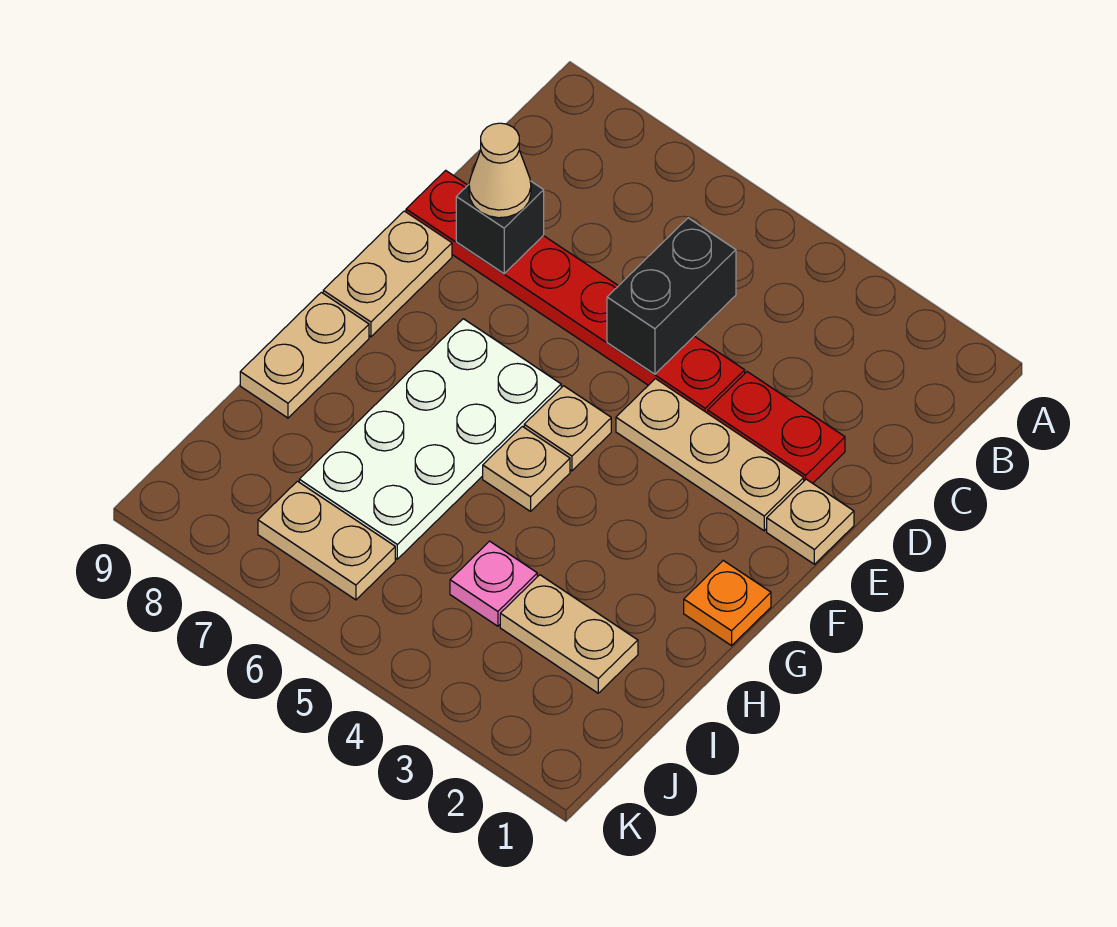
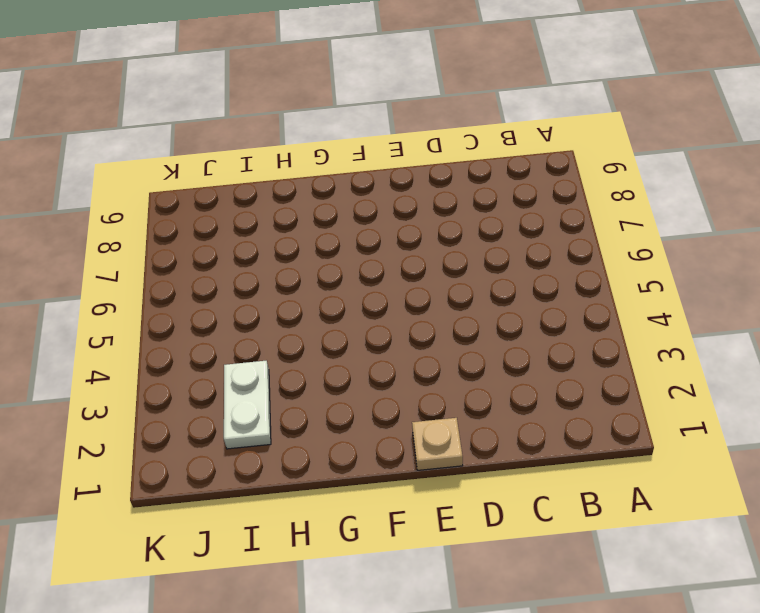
white 1x2 plate [224,361,271,449] -> tan 1x2 plate [500,575,638,693]
none -> red 1x2 plate [708,372,845,483]
none -> red 1x6 plate [406,170,745,413]
none -> tan 1x3 plate [616,379,804,531]

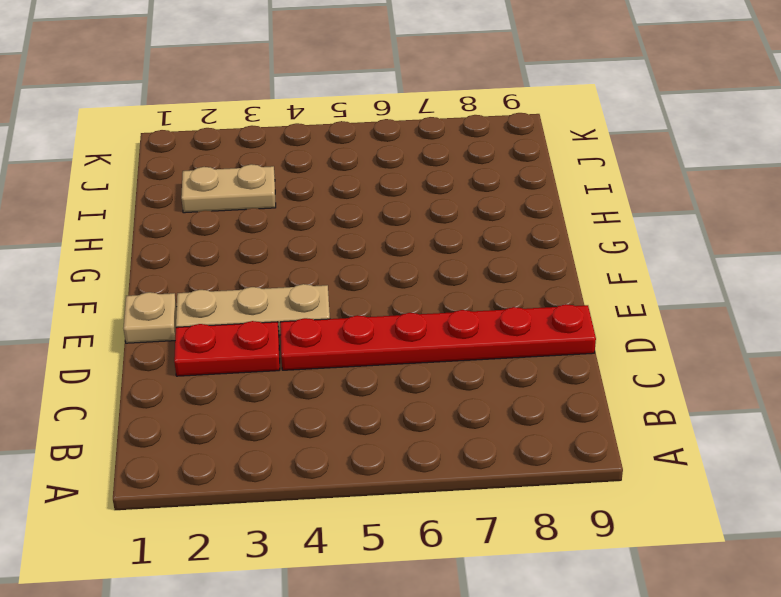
none -> tan 1x2 plate [323,211,452,337]
none -> tan 1x1 plate [524,386,611,471]
none -> white 2x4 plate [299,319,561,559]

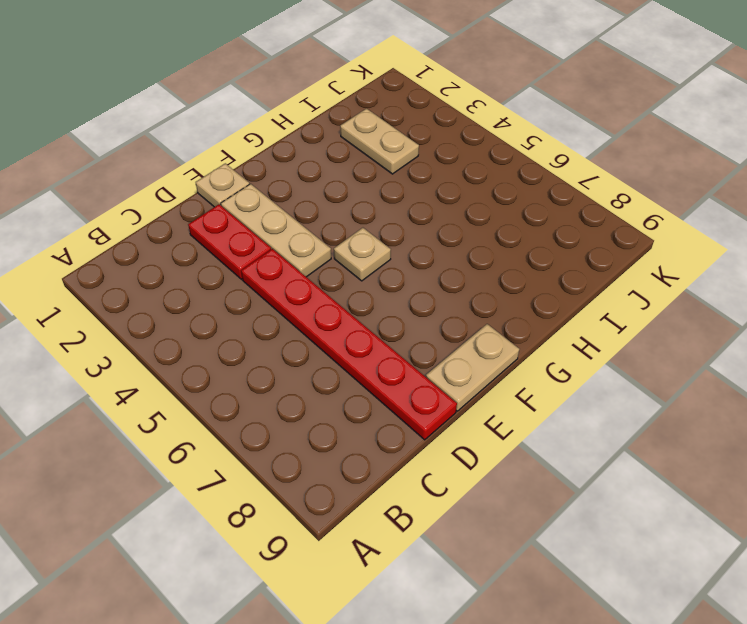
none -> white 2x4 plate [299,319,561,559]
none -> orange 1x1 plate [684,561,771,646]
none -> tan 1x1 plate [483,426,570,511]

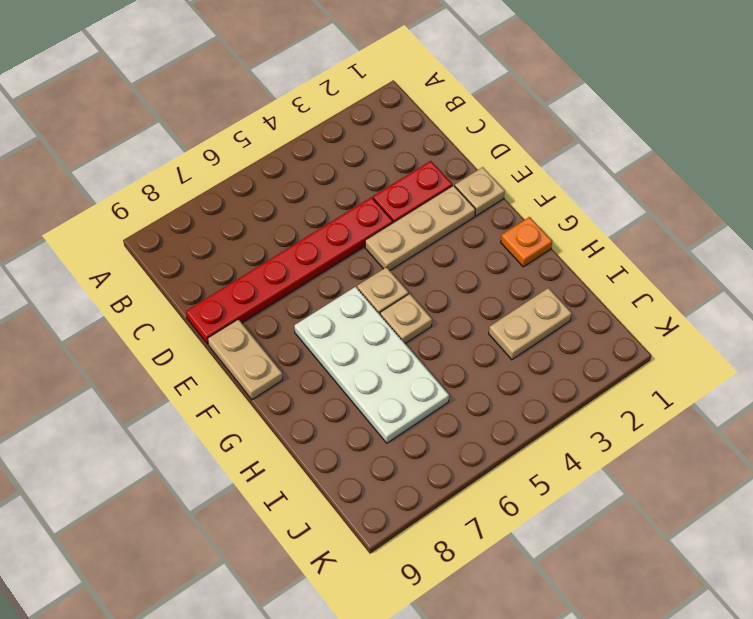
none -> tan 1x2 plate [240,292,369,418]
none -> pink 1x1 plate [450,541,537,626]
none -> tan 1x2 plate [258,481,395,600]

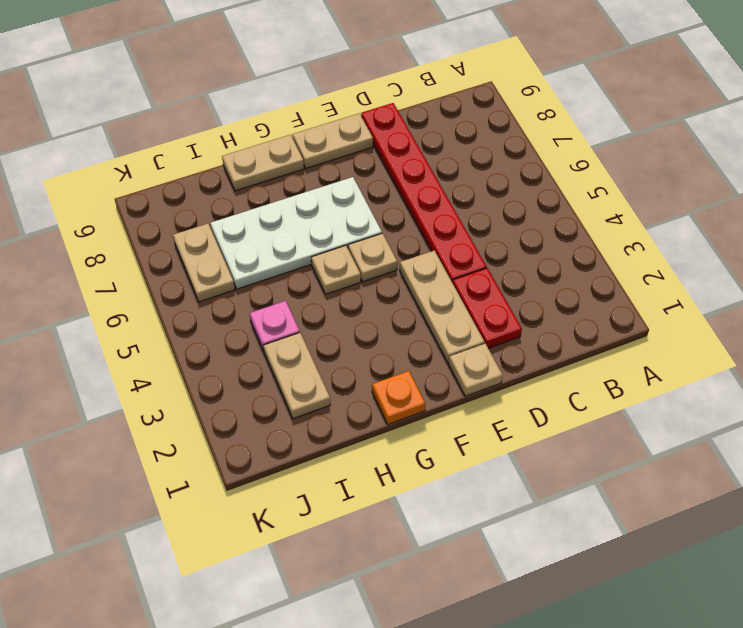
none -> black 1x2 brick [607,218,736,374]
none -> black 1x1 brick [456,181,544,274]
none -> tan 1x1 cone [469,123,531,218]

